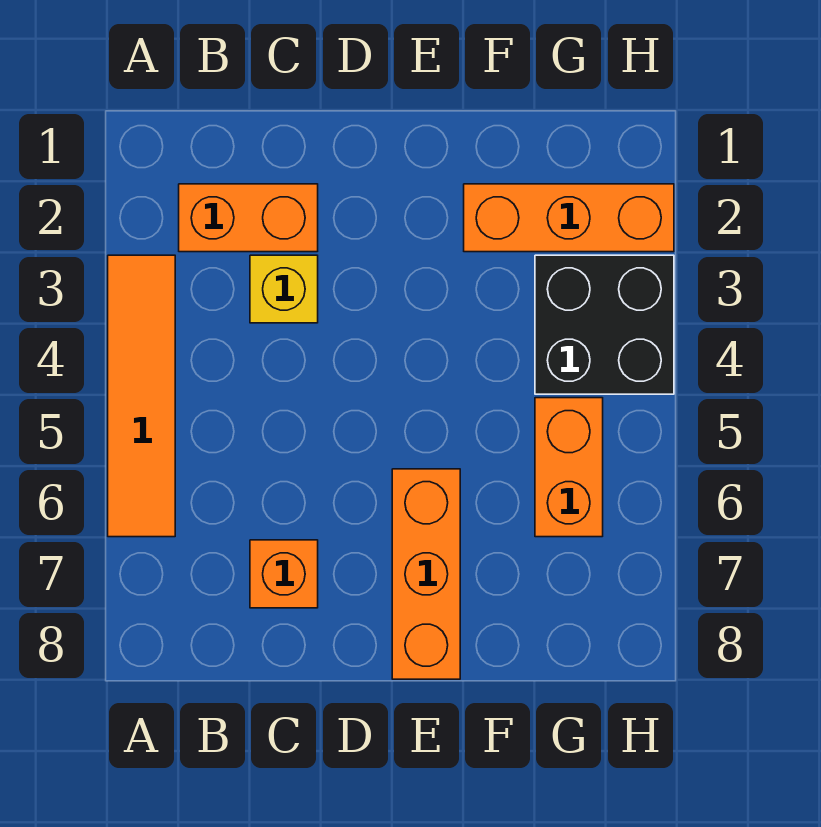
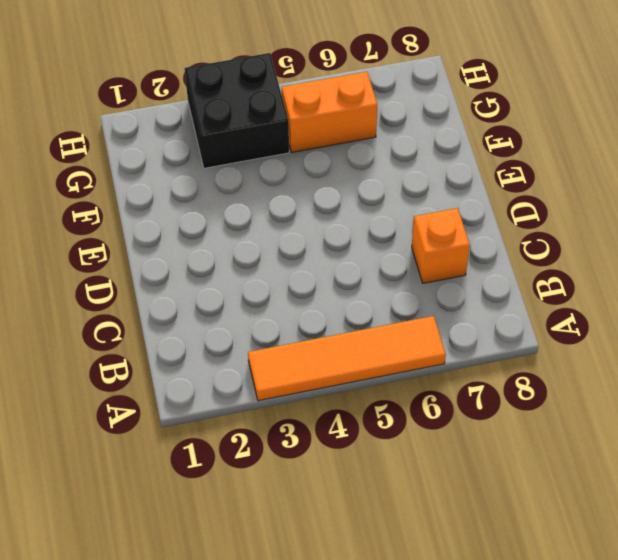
none -> orange 1x2 brick [179,184,318,252]
none -> yellow 1x1 brick [250,255,318,323]

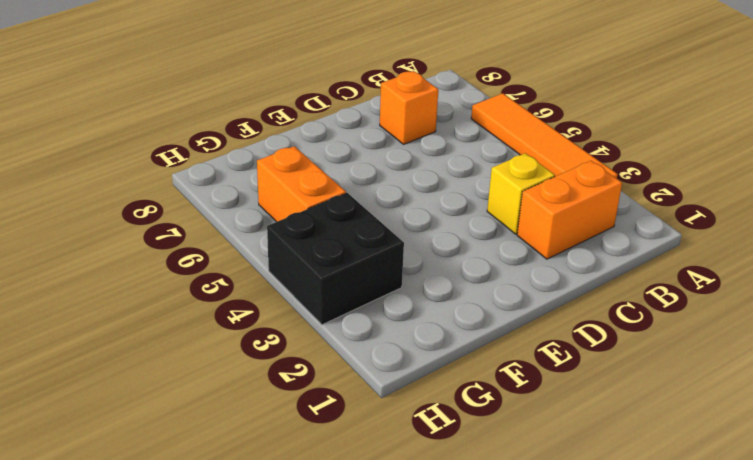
none -> orange 1x3 brick [392,469,460,679]
none -> orange 1x3 brick [464,184,674,252]

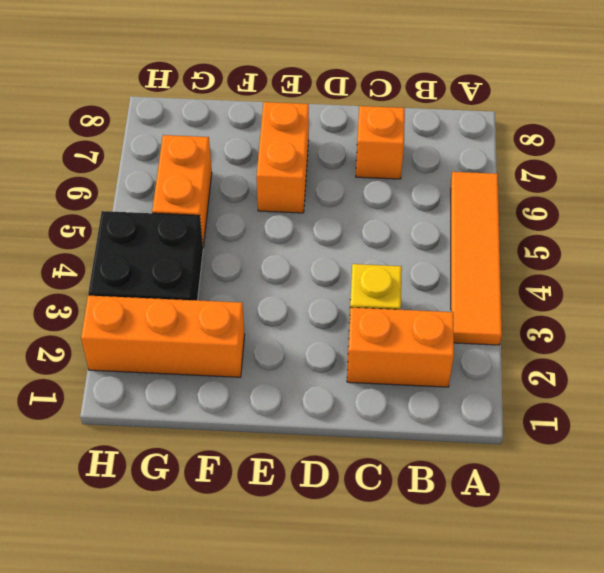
orange 1x2 brick [257,102,309,213] -> orange 1x3 brick [392,469,460,679]

